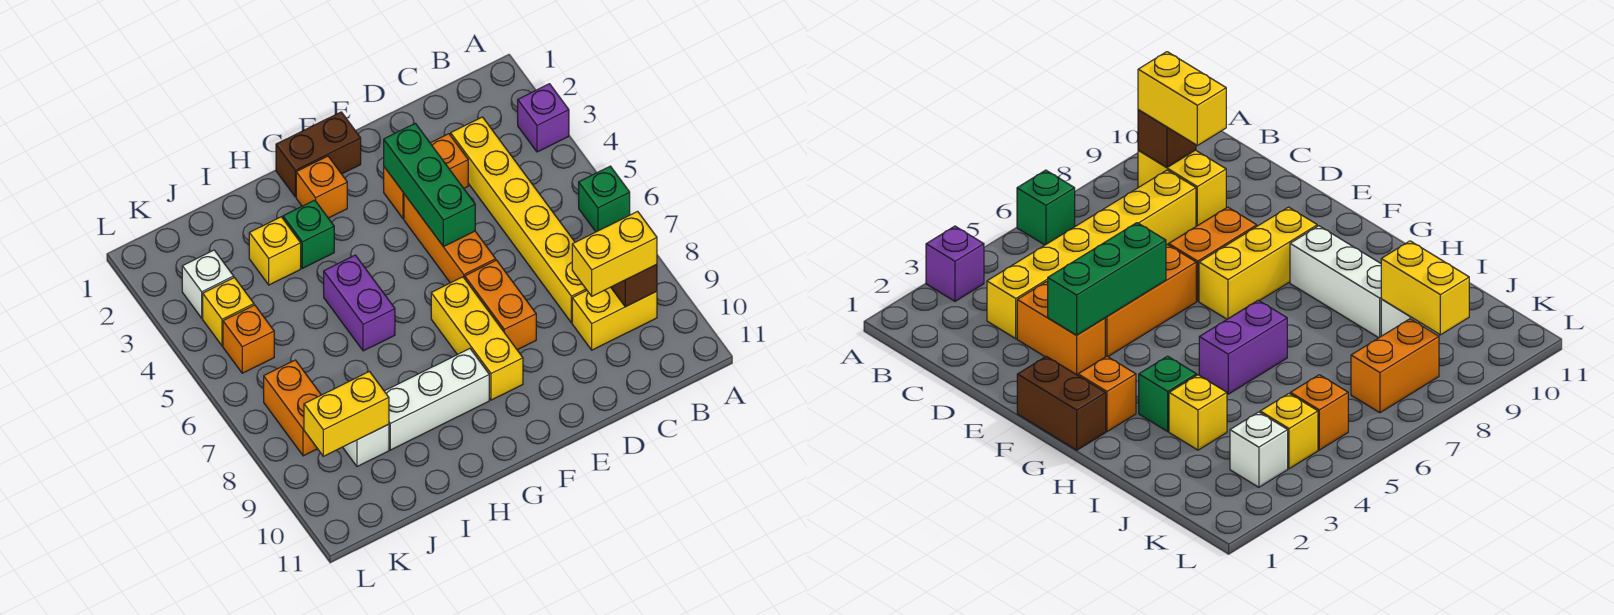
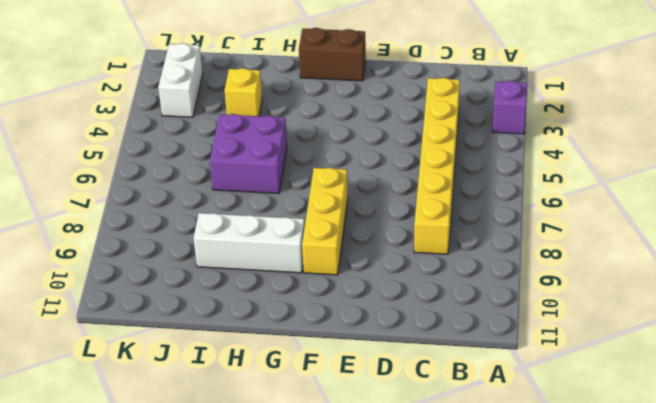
purple 2x2 brick [210,114,287,194] -> purple 1x2 brick [324,255,395,351]
white 1x2 brick [158,43,203,117] -> white 1x1 brick [182,250,234,318]
none -> green 1x1 brick [579,166,630,232]
none -> yellow 1x2 brick [572,287,657,350]
none -> orange 1x2 brick [384,134,468,218]

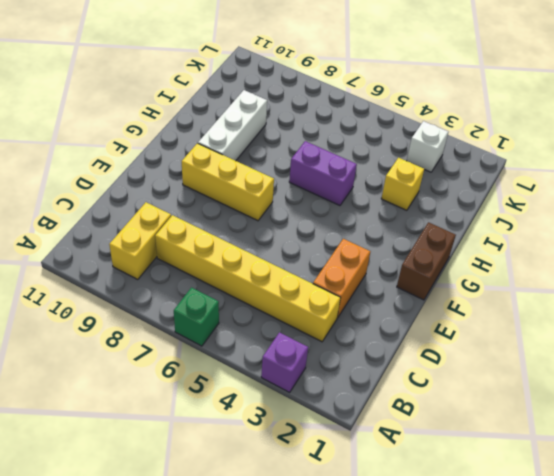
none -> orange 1x3 brick [404,194,496,283]
none -> orange 1x2 brick [465,260,536,350]
none -> orange 1x1 brick [296,156,347,218]

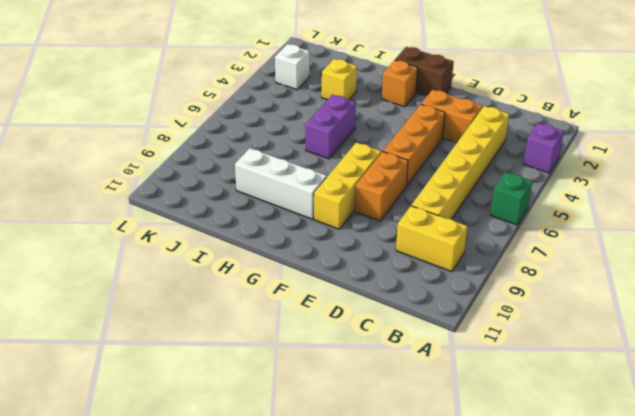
none -> green 1x1 brick [283,200,334,268]
none -> white 1x1 brick [343,424,389,467]
none -> yellow 1x1 brick [203,278,254,346]

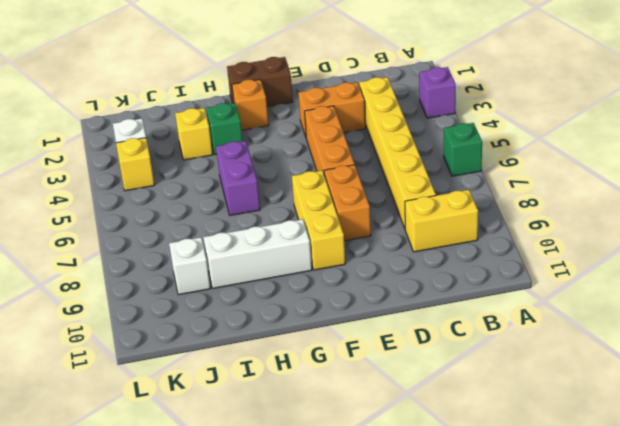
none -> orange 1x1 brick [223,305,274,373]
none -> orange 1x2 brick [264,360,321,456]
none -> brown 1x1 brick [611,265,657,307]

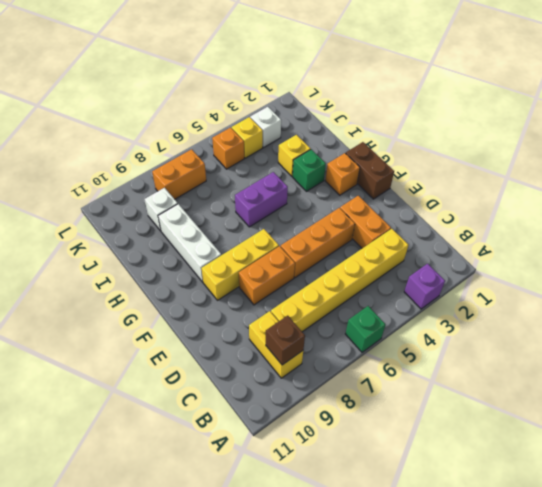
none -> green 1x3 brick [384,123,475,247]
none -> yellow 1x2 brick [304,371,389,456]
none -> yellow 1x2 brick [572,211,657,296]

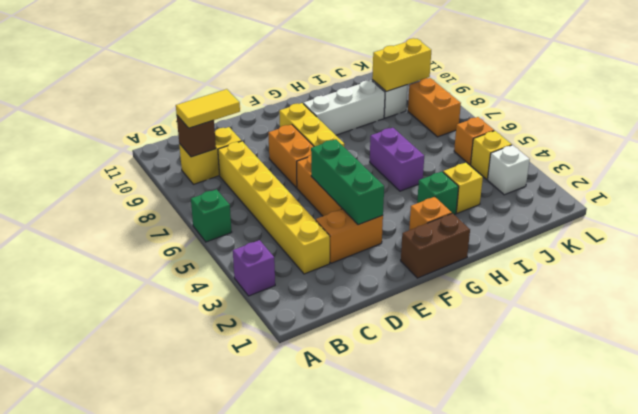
yellow 1x2 tile [176,89,240,128] -> yellow 1x2 brick [572,211,657,296]

